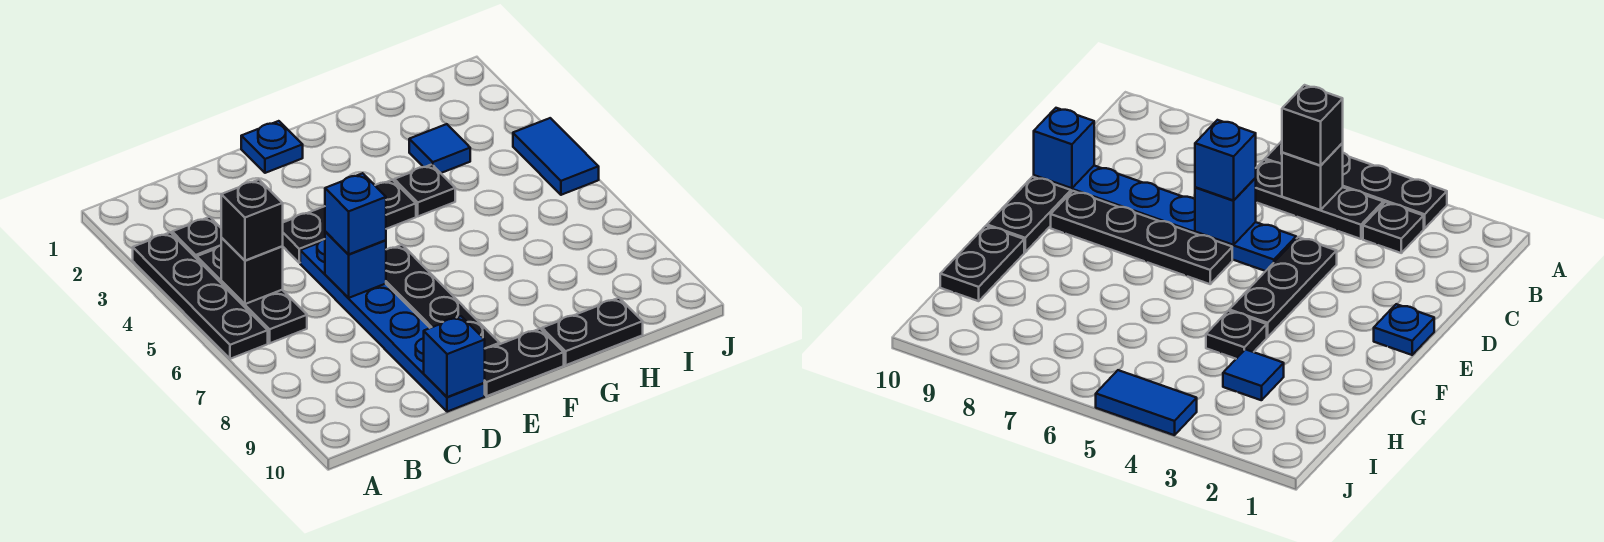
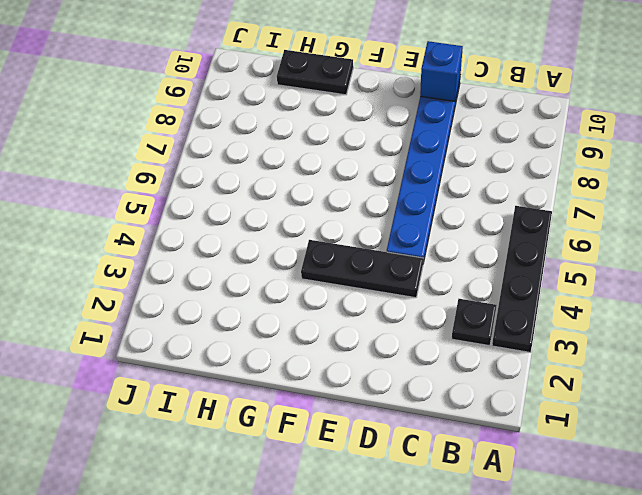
none -> black 1x3 plate [197,245,307,343]
none -> blue 1x1 plate [241,121,303,173]
none -> black 1x4 plate [386,245,500,348]

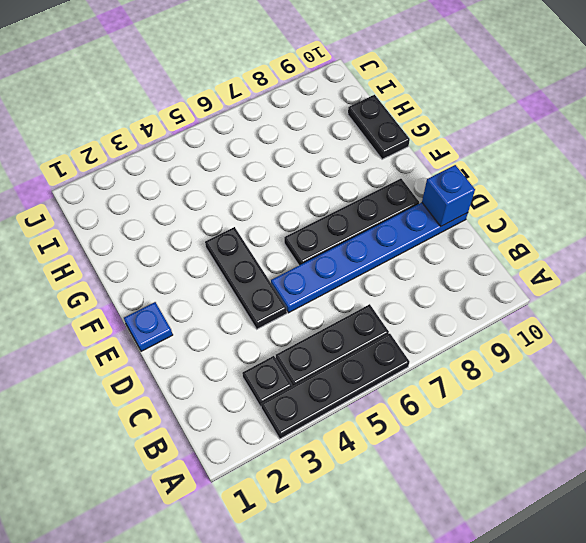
none -> black 1x2 plate [485,329,564,396]
none -> black 1x1 plate [394,164,455,216]
none -> blue 1x1 tile [409,124,470,173]

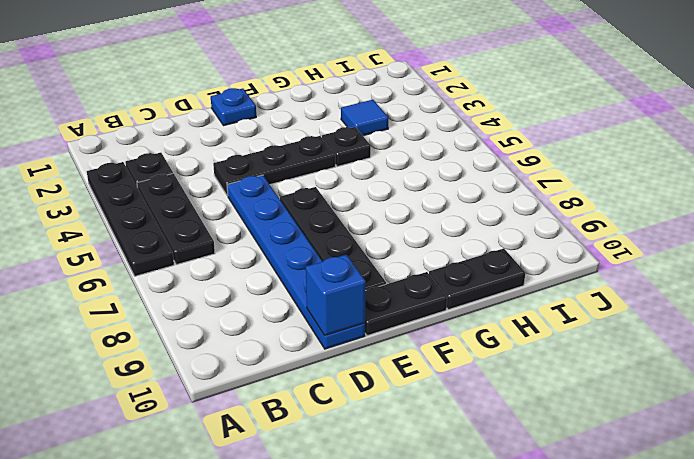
none -> blue 1x2 tile [513,118,599,195]
none -> black 1x1 brick [221,238,283,304]
none -> blue 1x1 brick [325,231,386,298]

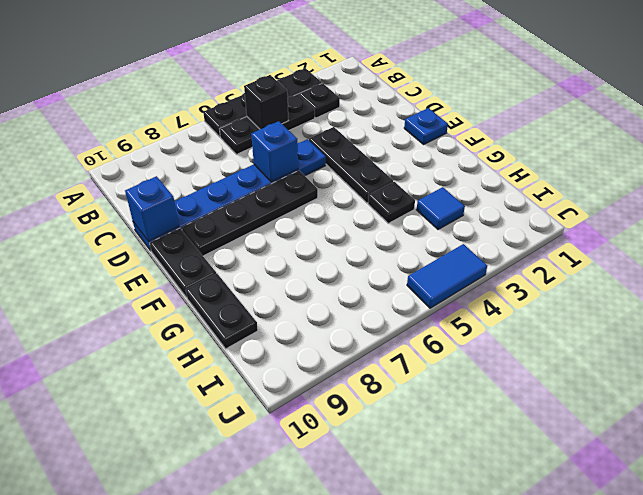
none -> black 1x1 brick [221,180,283,261]
none -> blue 1x1 brick [325,173,386,255]

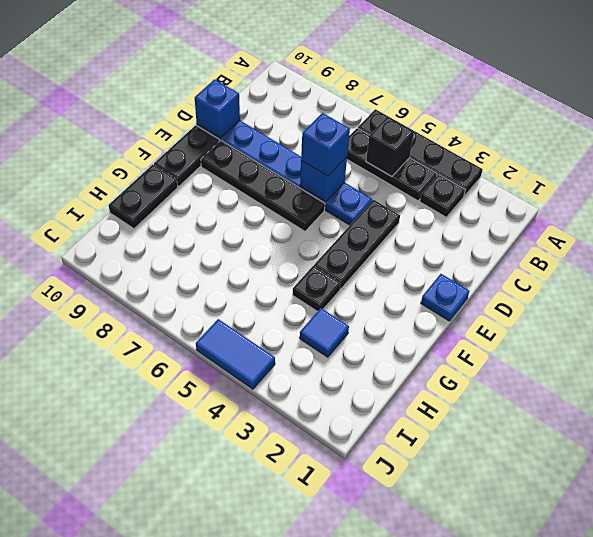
none -> black 1x1 brick [221,180,283,261]

